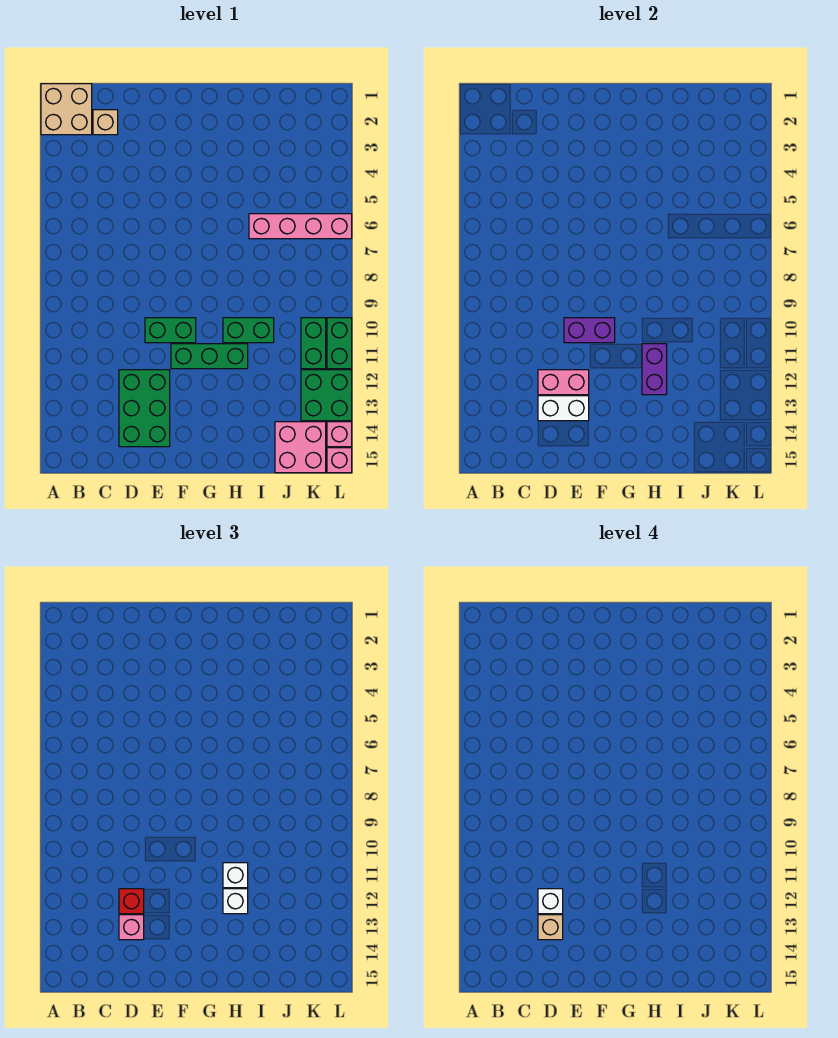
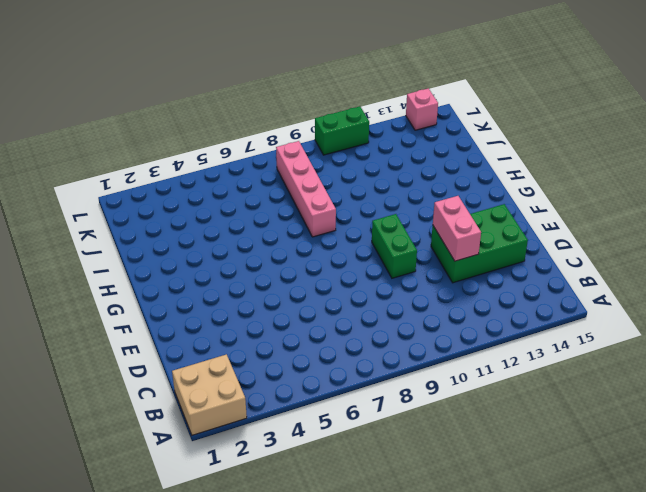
pink 1x4 brick [276,141,336,237] -> pink 1x4 brick moved to [249,214,352,239]
none -> tan 1x1 brick [93,110,118,135]
none -> green 1x3 brick [171,344,248,369]
none -> green 1x2 brick [223,318,274,343]

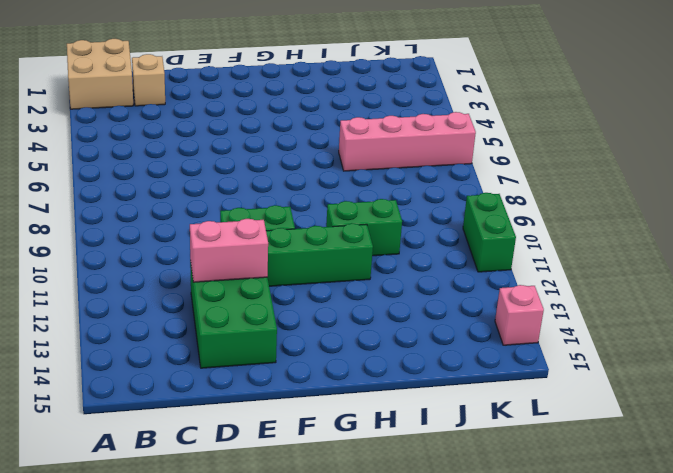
none -> pink 2x2 brick [275,422,326,473]
none -> green 1x2 brick [301,318,326,369]
none -> green 2x2 brick [301,370,352,421]

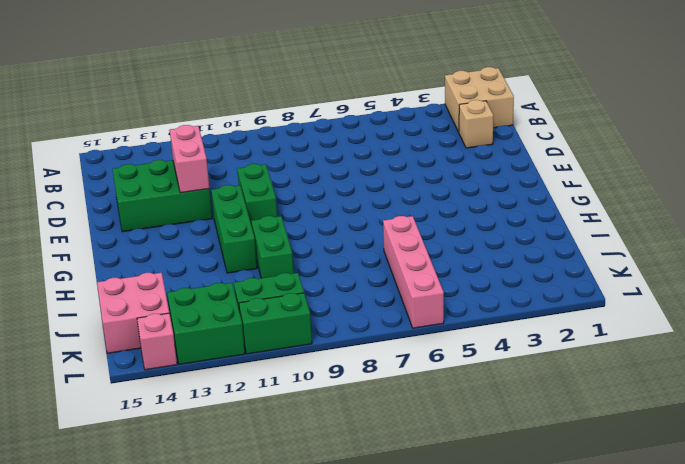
none -> pink 1x1 brick [327,448,352,473]
none -> white 1x2 brick [538,396,589,421]
none -> purple 1x2 brick [564,318,615,343]

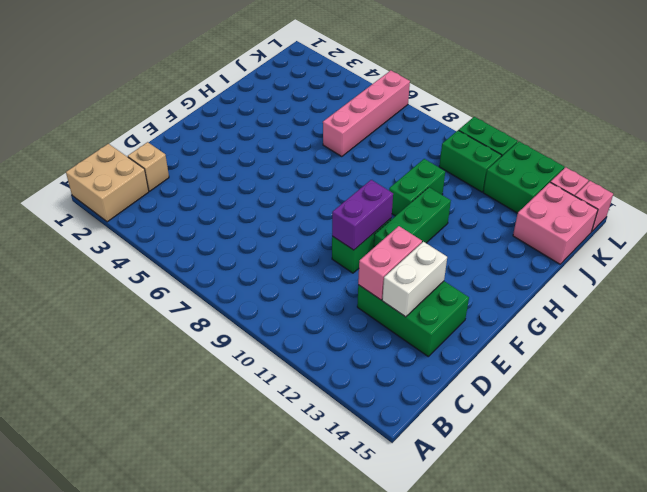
none -> purple 1x2 brick [642,344,667,395]
none -> red 1x1 brick [119,889,144,914]
none -> pink 1x1 brick [119,915,144,940]

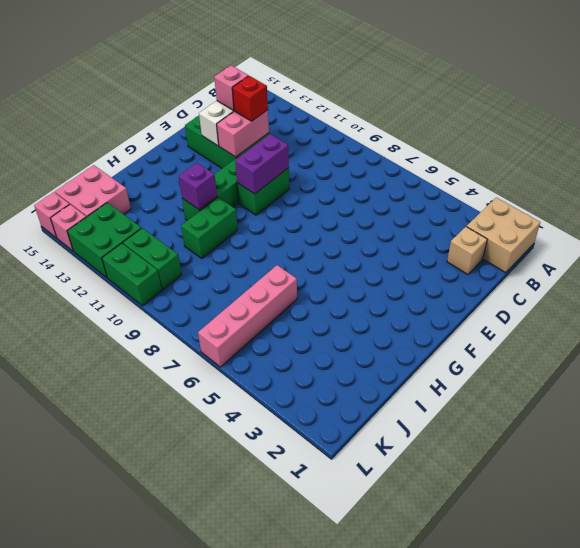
purple 1x1 brick [179,163,217,210] -> purple 1x2 brick [642,344,667,395]
none -> white 1x1 brick [223,863,248,888]
none -> white 1x1 brick [223,889,248,914]
none -> white 1x1 brick [538,889,563,914]

